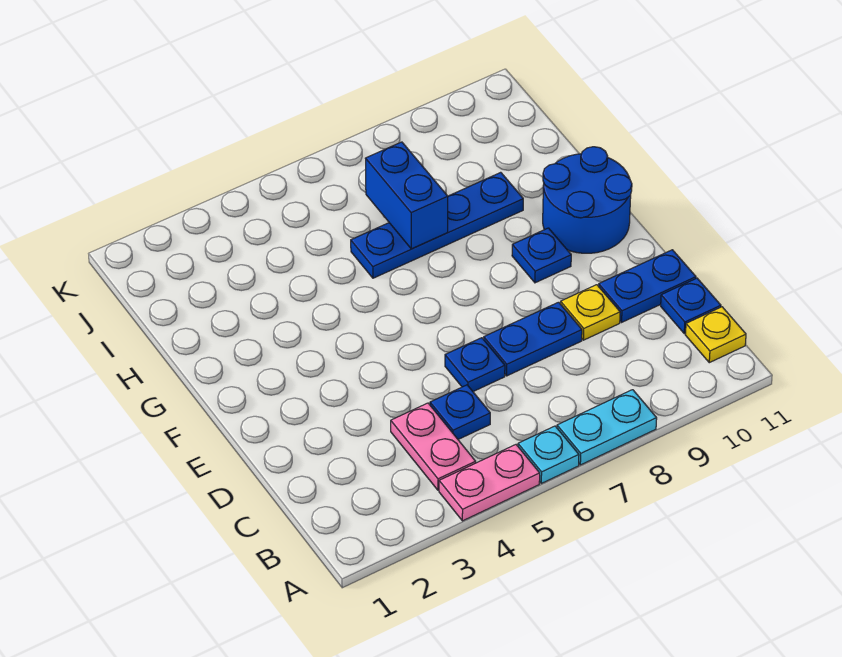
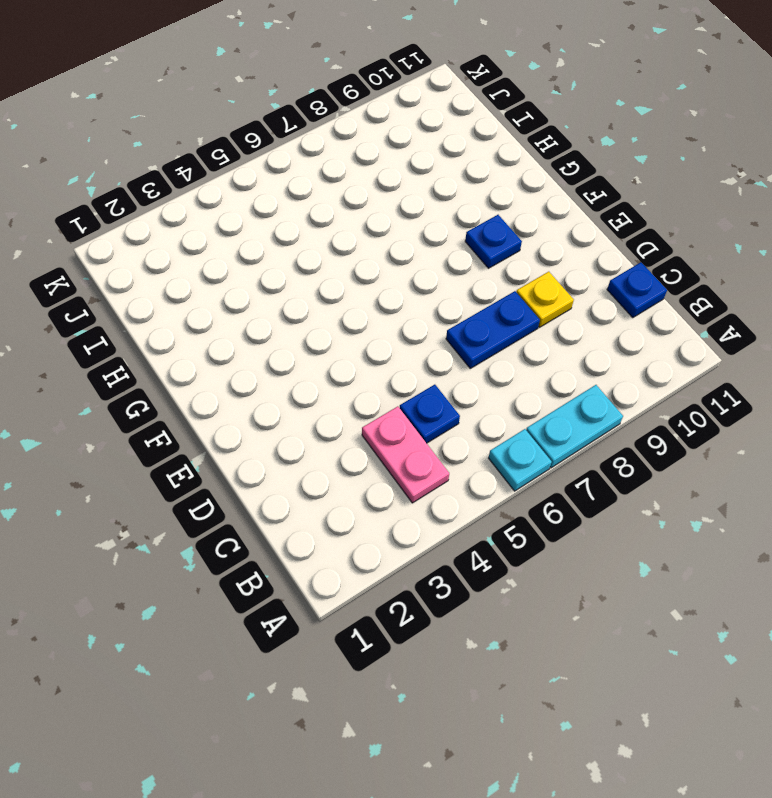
none -> pink 1x2 plate [439,445,540,521]
none -> yellow 1x1 plate [685,307,746,363]
none -> blue 1x1 plate [445,338,505,392]

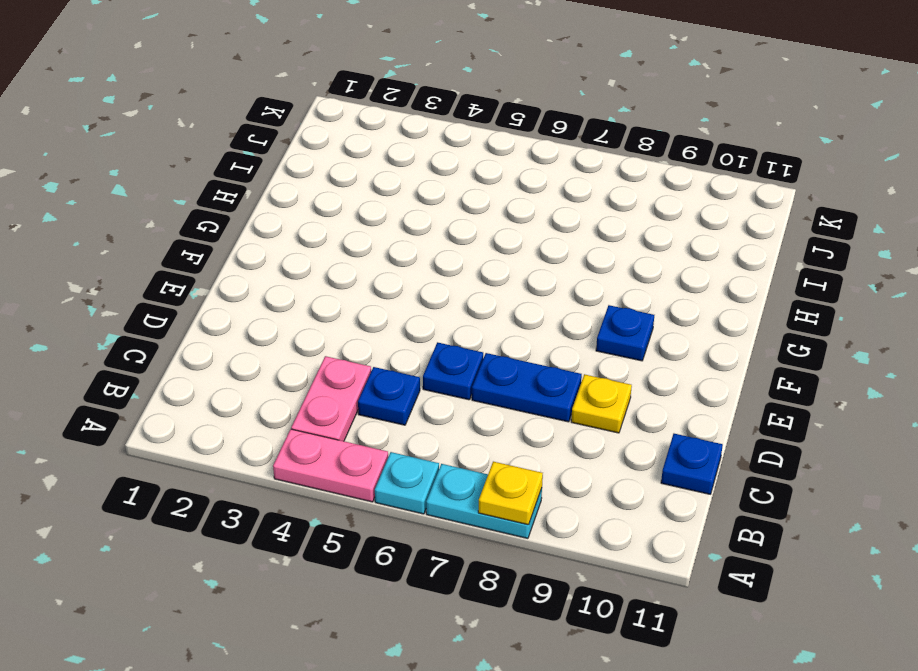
yellow 1x1 plate [478,462,543,525] -> yellow 1x1 plate moved to [685,307,746,363]
none -> blue 1x2 plate [599,250,696,322]
none -> blue 2x2 round brick [543,147,632,253]
none -> blue 1x4 plate [351,172,523,278]

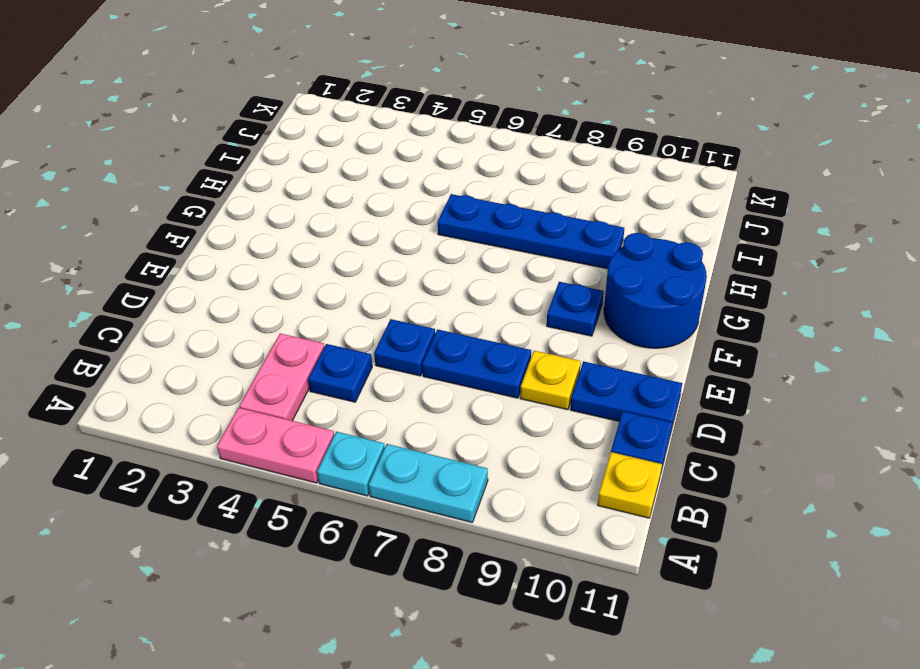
none -> blue 1x2 brick [365,142,448,249]

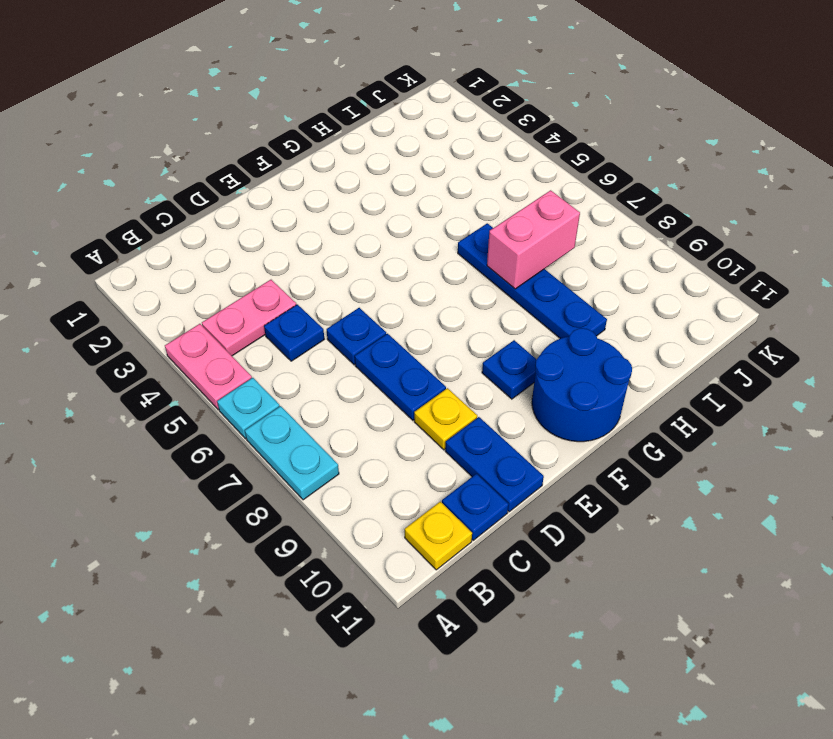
pink 1x2 brick [487,190,580,289] -> blue 1x2 brick [365,142,448,249]

